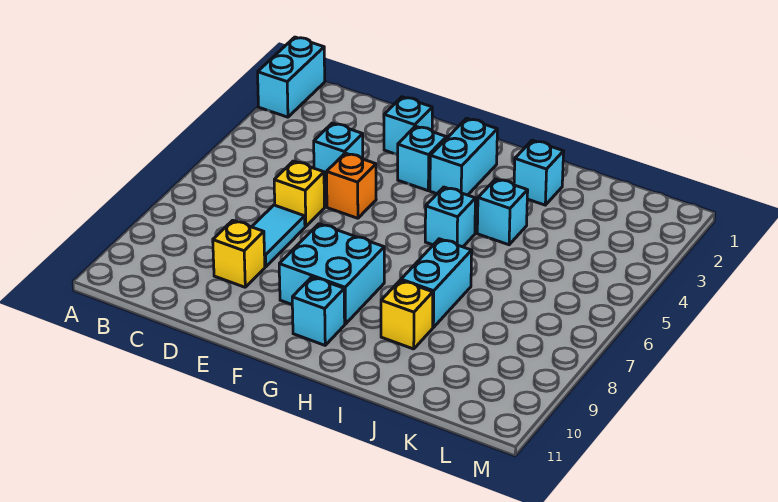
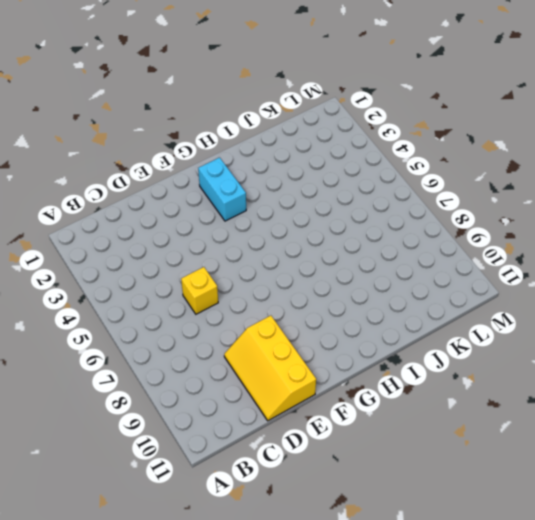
yellow 2x3 slope [224,316,316,421] -> yellow 1x1 brick [213,220,265,287]
none -> cyan 1x2 brick [258,37,325,117]
none -> cyan 1x1 brick [314,123,363,181]
none -> cyan 1x2 tile [252,205,305,267]

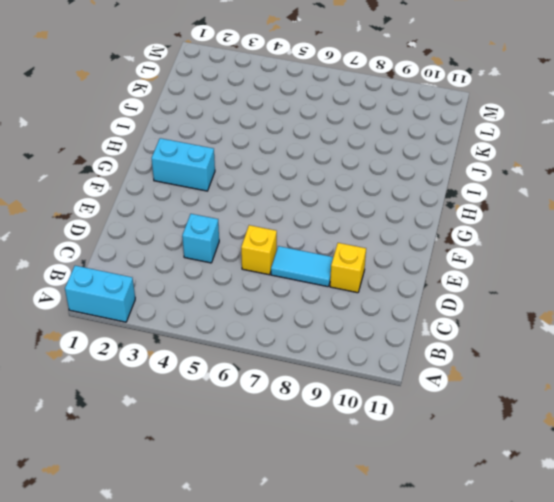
none -> cyan 1x1 brick [384,97,432,155]
none -> orange 1x1 brick [327,153,376,218]
none -> cyan 1x1 brick [398,126,446,191]

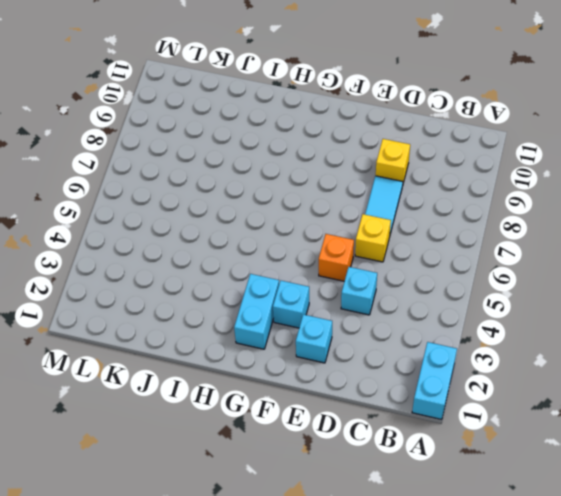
none -> cyan 2x2 brick [279,224,384,324]
none -> cyan 1x1 brick [292,277,345,345]
none -> cyan 1x1 brick [425,187,475,247]

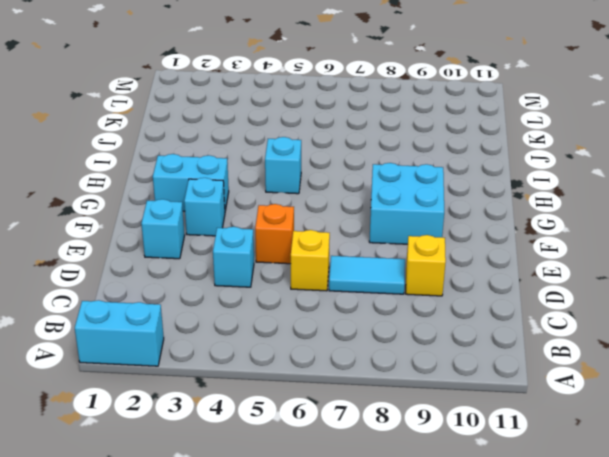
none -> cyan 1x1 brick [292,277,345,345]
none -> cyan 1x1 brick [514,140,564,205]
none -> cyan 1x1 brick [477,179,528,245]

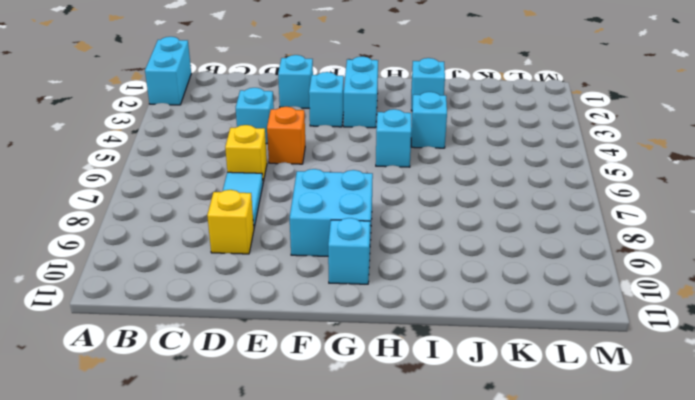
none -> cyan 1x2 brick [401,239,472,327]
none -> yellow 1x1 brick [381,280,433,349]

